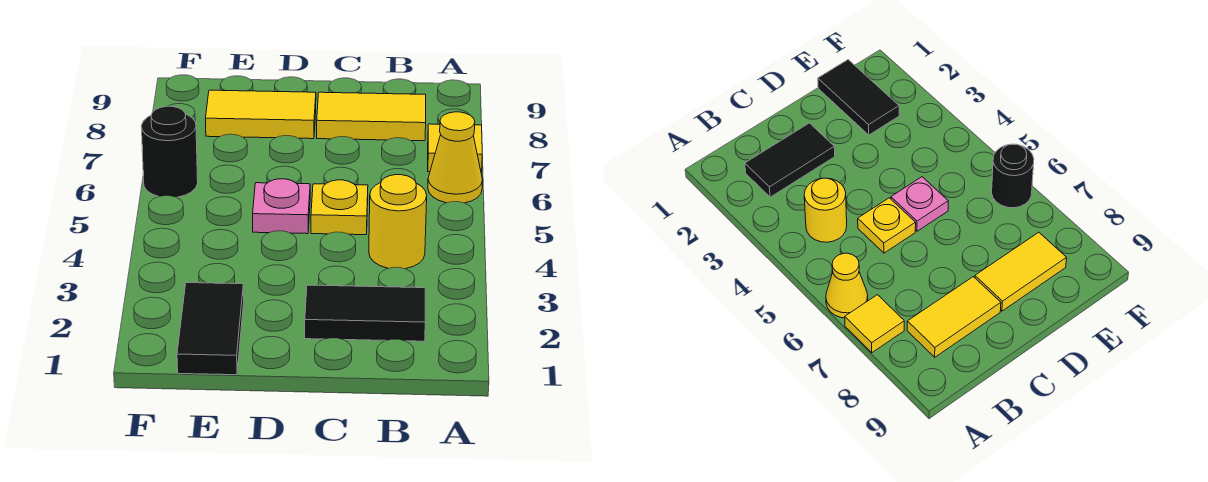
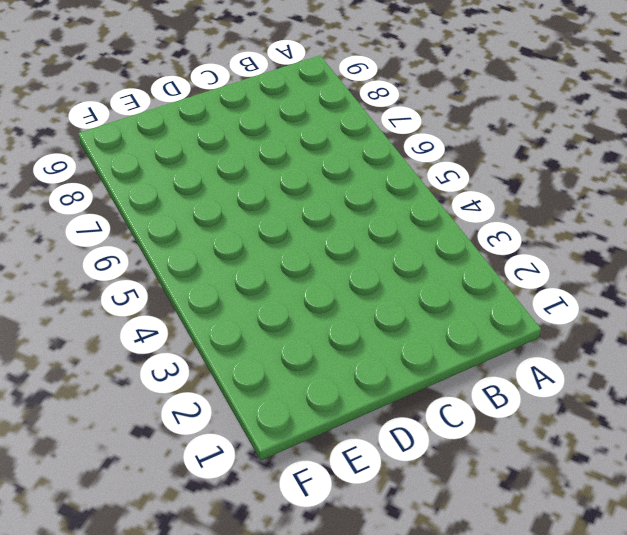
none -> yellow 1x1 cone [428,112,482,203]
none -> yellow 1x1 tile [428,124,482,172]

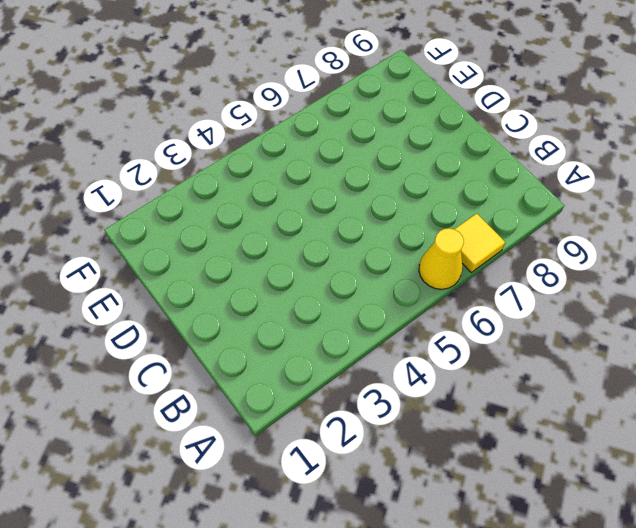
none -> black 1x2 tile [305,285,425,341]
none -> yellow 1x1 round brick [369,175,427,269]

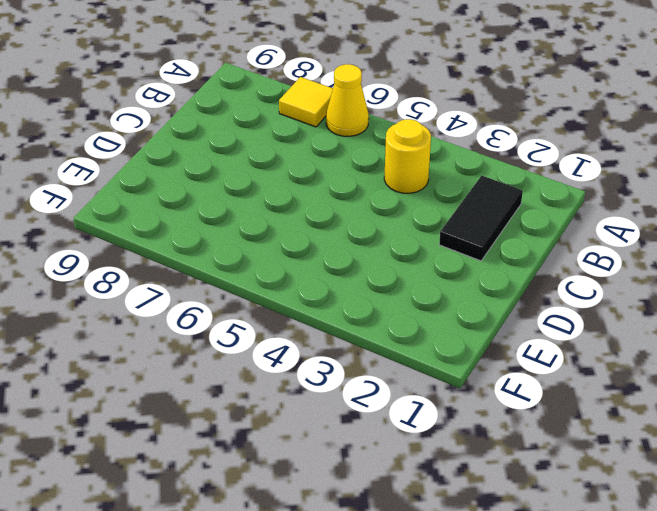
none -> yellow 1x2 tile [317,92,426,141]
none -> yellow 1x1 plate [311,180,368,235]

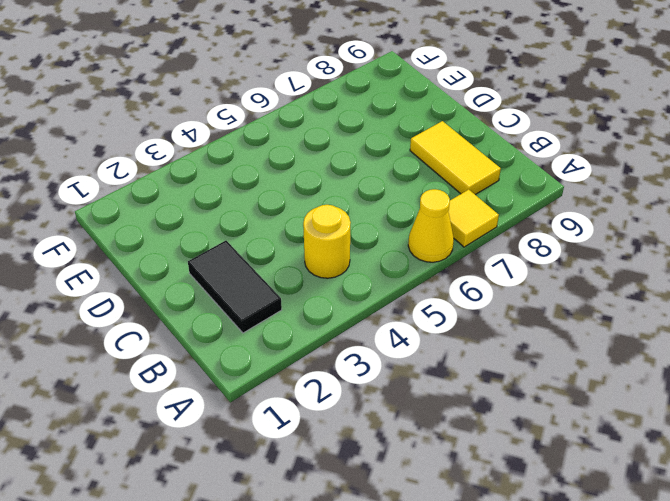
none -> yellow 1x1 plate [311,180,368,235]
none -> pink 1x1 plate [253,179,310,234]

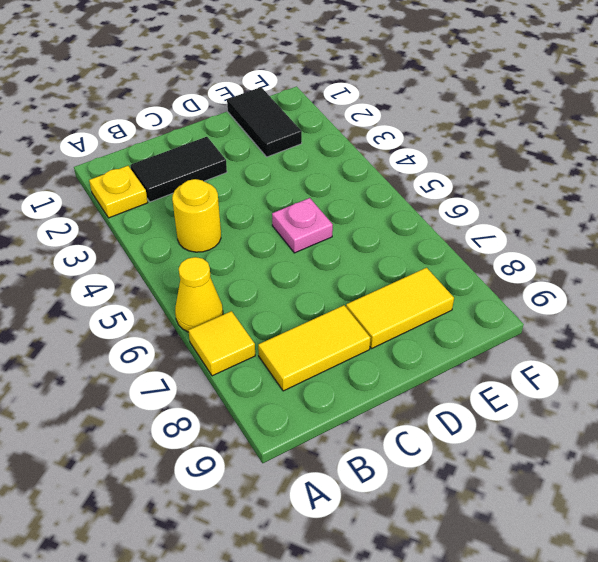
yellow 1x1 plate [89,166,148,218] -> yellow 1x1 plate moved to [311,180,368,235]
none -> black 1x1 round brick [141,106,198,197]

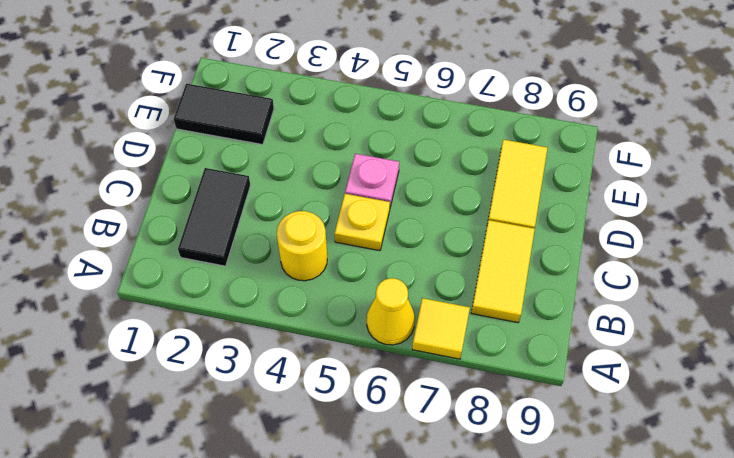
none -> black 1x1 round brick [141,106,198,197]

